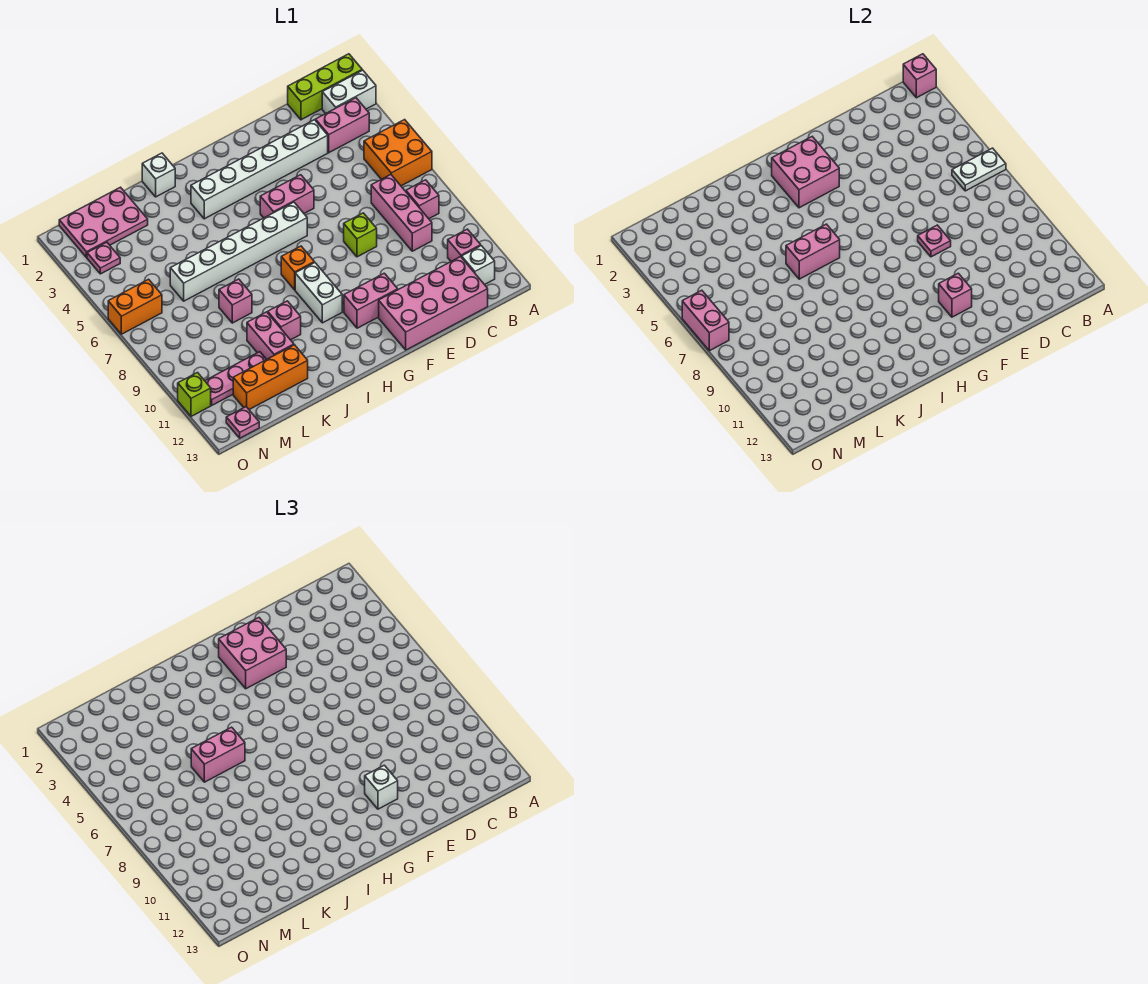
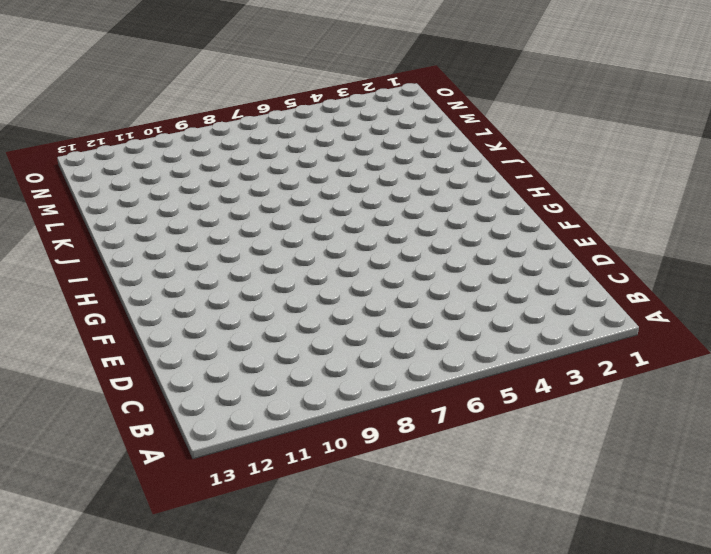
none -> lime 1x3 brick [288,54,362,120]
none -> white 1x2 brick [322,70,376,113]
none -> orange 2x2 brick [364,120,432,186]
none -> pink 1x2 brick [316,98,369,152]

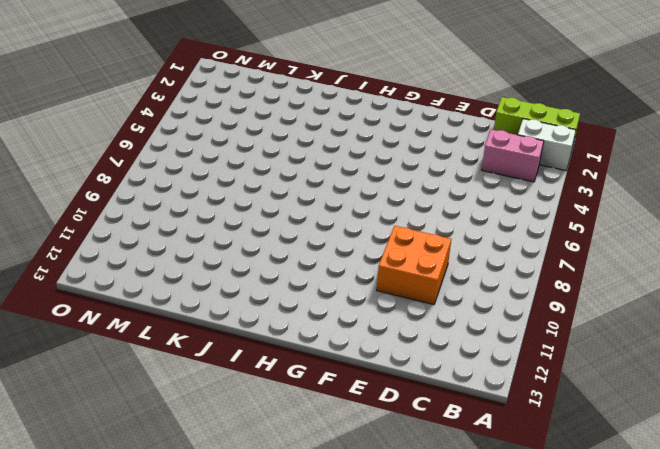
orange 2x2 brick [377,226,451,305] -> orange 2x2 brick moved to [364,120,432,186]
none -> pink 1x1 brick [406,180,439,219]
none -> pink 1x1 brick [448,229,481,261]
none -> white 1x1 brick [462,246,495,285]
none -> pink 1x3 brick [371,175,432,251]

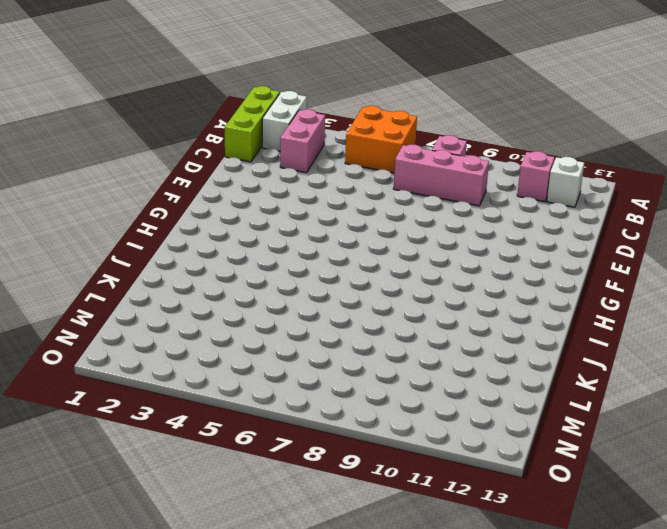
none -> pink 2x4 brick [379,257,488,350]
none -> white 1x6 brick [191,120,328,219]
none -> lime 1x1 brick [344,213,377,257]
none -> pink 1x2 brick [260,175,314,218]

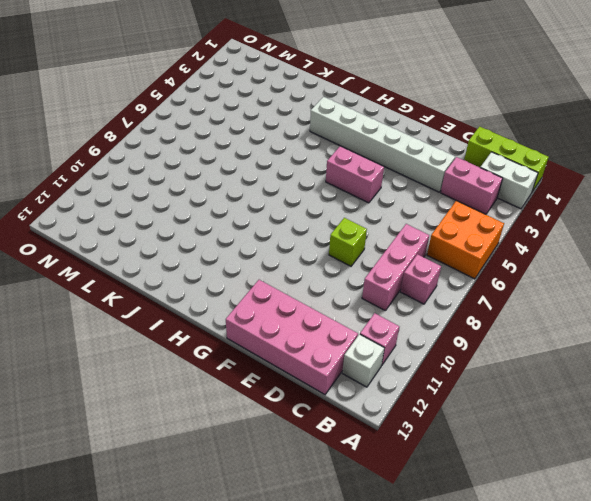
none -> pink 1x2 brick [344,273,398,328]
none -> white 1x6 brick [170,202,307,301]
none -> orange 1x1 brick [281,246,314,290]
none -> white 1x2 brick [295,262,342,323]

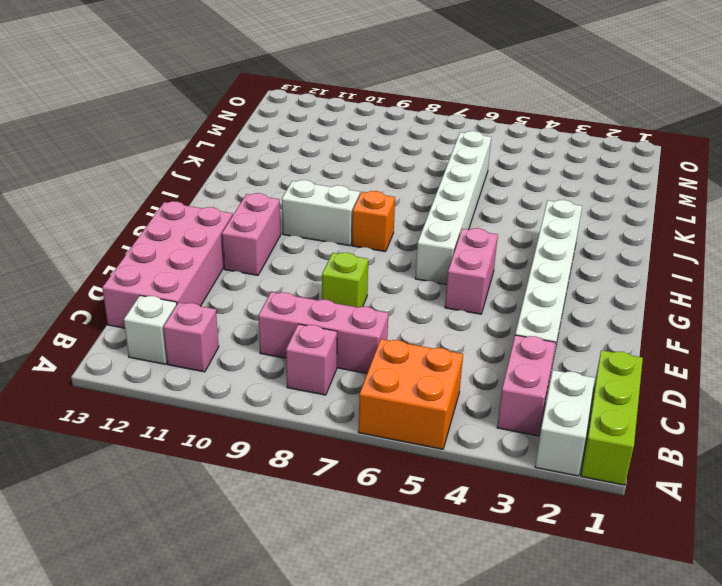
none -> white 1x1 brick [142,153,175,197]
none -> pink 1x1 brick [268,301,301,340]
none -> pink 1x1 brick [219,279,252,323]
none -> pink 1x2 brick [247,312,294,359]

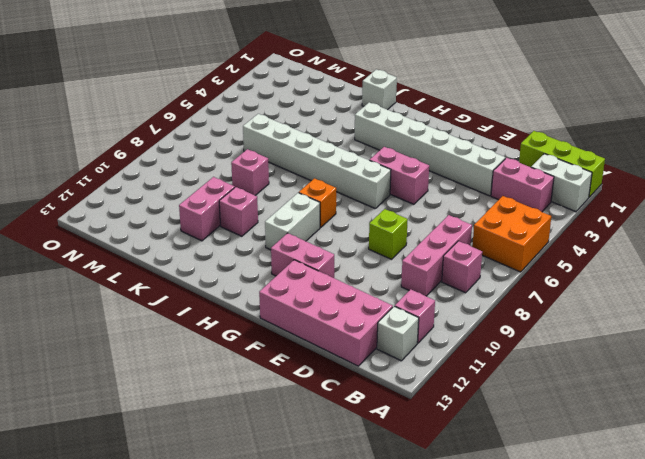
none -> orange 1x3 brick [233,345,308,409]
none -> pink 2x3 plate [59,187,148,258]
none -> pink 1x3 plate [205,352,266,405]
none -> pink 1x1 plate [87,242,120,274]

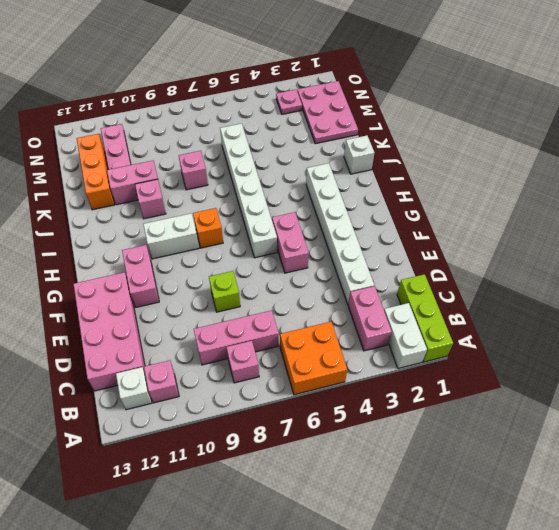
none -> orange 1x2 brick [108,279,162,334]
none -> pink 1x1 plate [226,407,259,438]
none -> lime 1x1 brick [178,373,211,416]
none -> pink 1x1 brick [903,54,936,98]

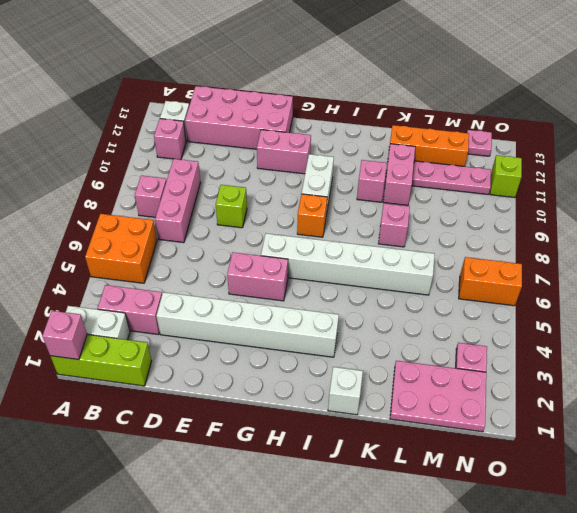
none -> white 1x2 plate [952,148,1006,191]
none -> pink 1x1 plate [918,225,951,257]
none -> pink 1x1 brick [939,273,972,317]
none -> pink 2x2 brick [772,137,839,208]

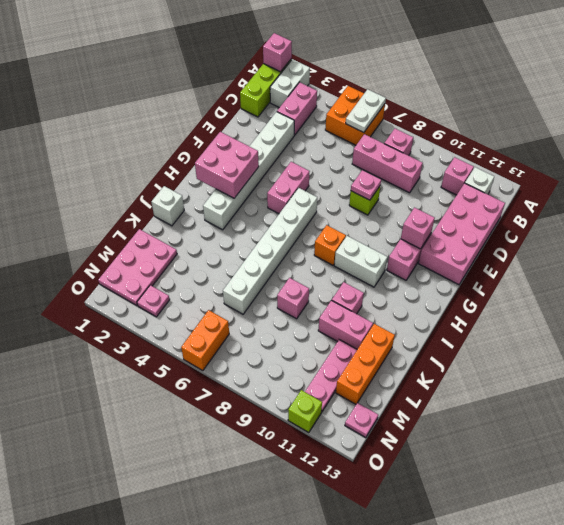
none -> pink 1x2 brick [786,224,840,279]
none -> pink 1x2 brick [682,290,729,351]
none -> pink 2x2 brick [219,618,286,689]
none -> white 1x1 brick [365,765,398,809]

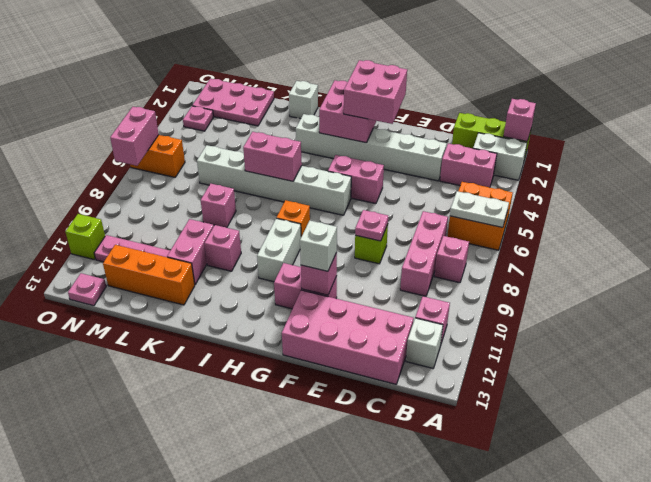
none -> pink 1x2 brick [191,727,245,782]

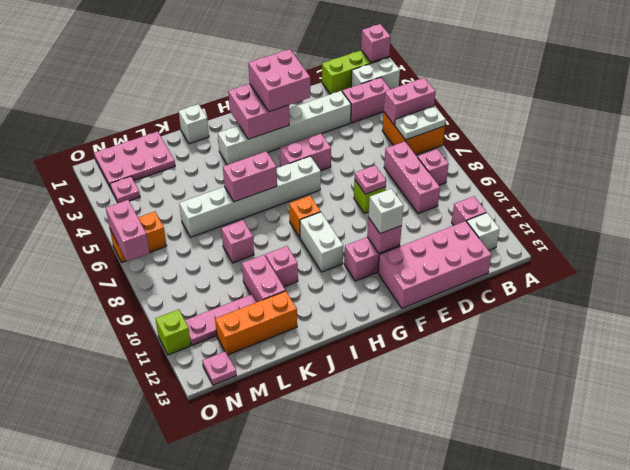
pink 1x2 brick [384,78,436,125] -> pink 1x2 brick moved to [191,727,245,782]

